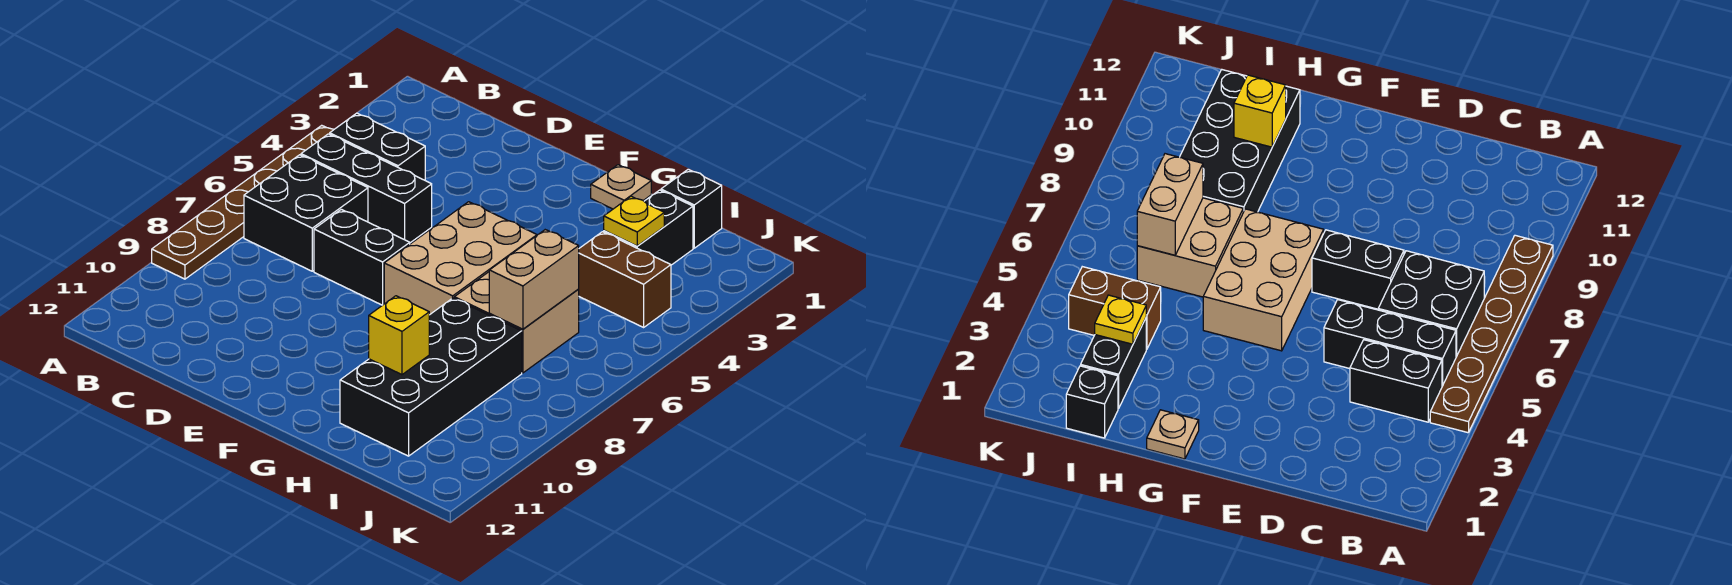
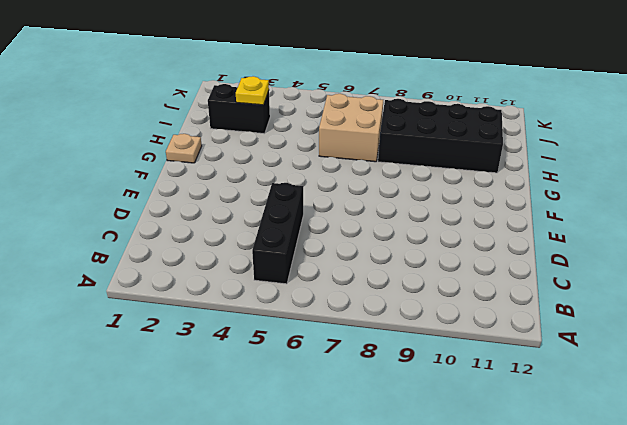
none -> brown 1x6 plate [152,125,334,279]
none -> black 1x2 brick [330,113,425,180]
none -> black 2x2 brick [244,155,368,271]

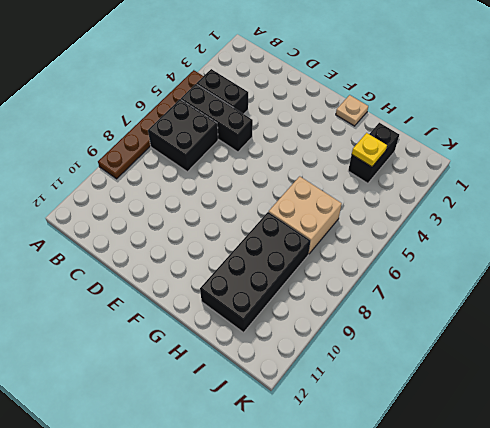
none -> black 1x2 brick [314,209,410,305]
none -> tan 2x3 brick [384,202,537,315]
none -> black 1x1 brick [661,169,722,248]

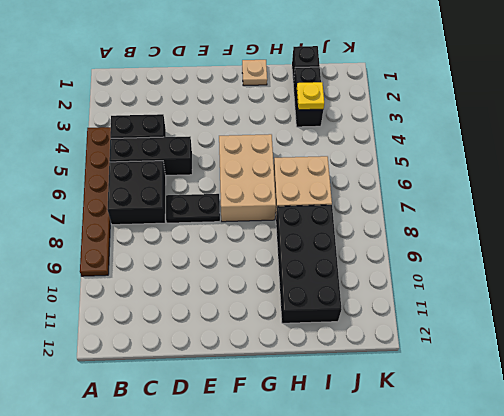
black 1x2 plate [166,194,220,223] -> black 1x2 brick [314,209,410,305]
none -> brown 1x2 brick [578,232,671,327]
none -> yellow 1x1 brick [369,296,429,375]
none -> tan 1x2 brick [489,230,579,329]

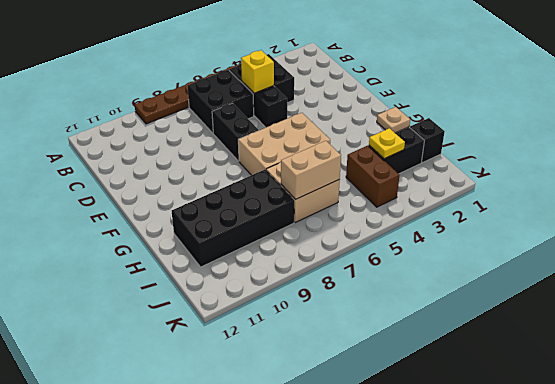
yellow 1x1 brick [241,50,274,93] -> yellow 1x1 brick moved to [369,296,429,375]

